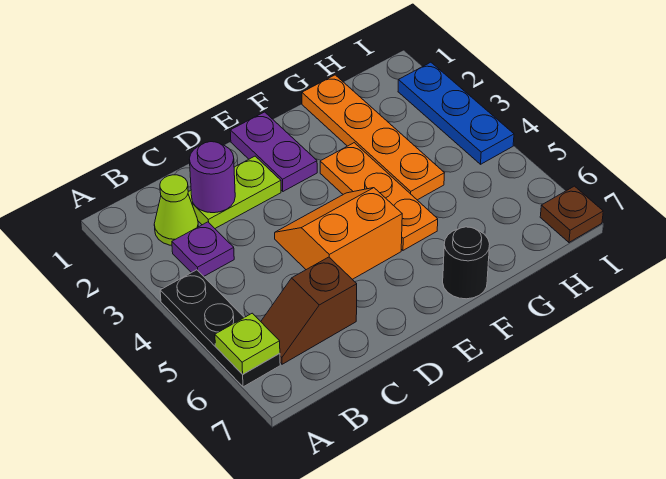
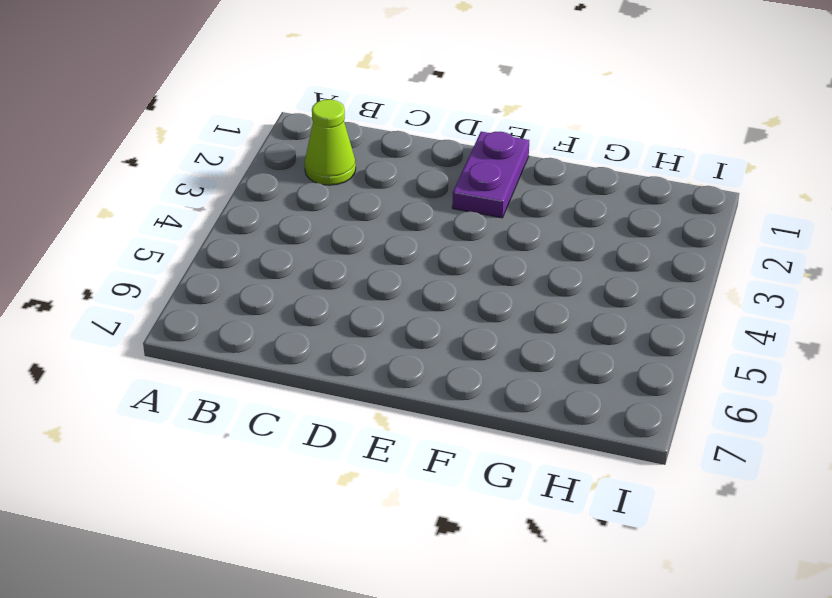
none -> black 1x3 plate [160,270,280,387]
none -> purple 1x1 plate [172,222,234,276]
none -> brown 1x2 slope [261,257,357,364]

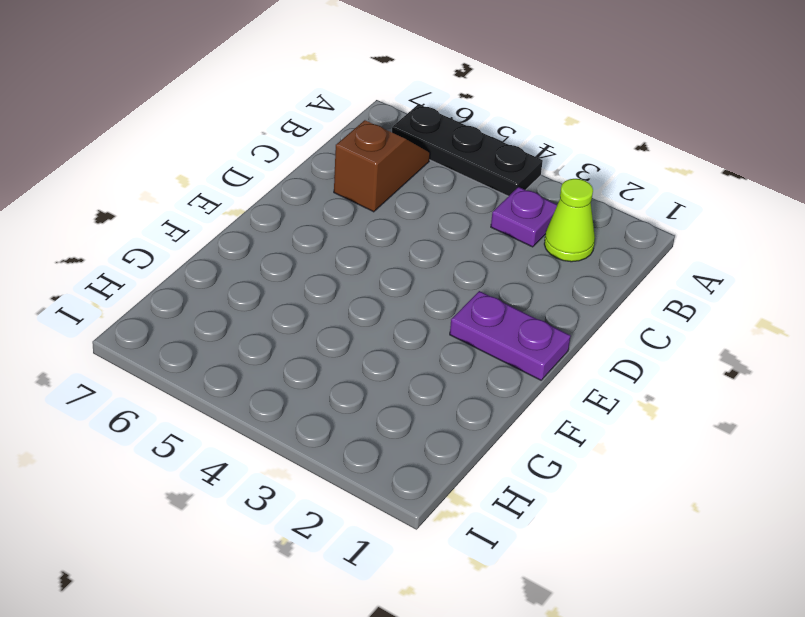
none -> lime 1x2 plate [188,156,281,228]
none -> orange 2x2 slope [275,188,402,279]
none -> orange 1x3 plate [320,143,438,250]

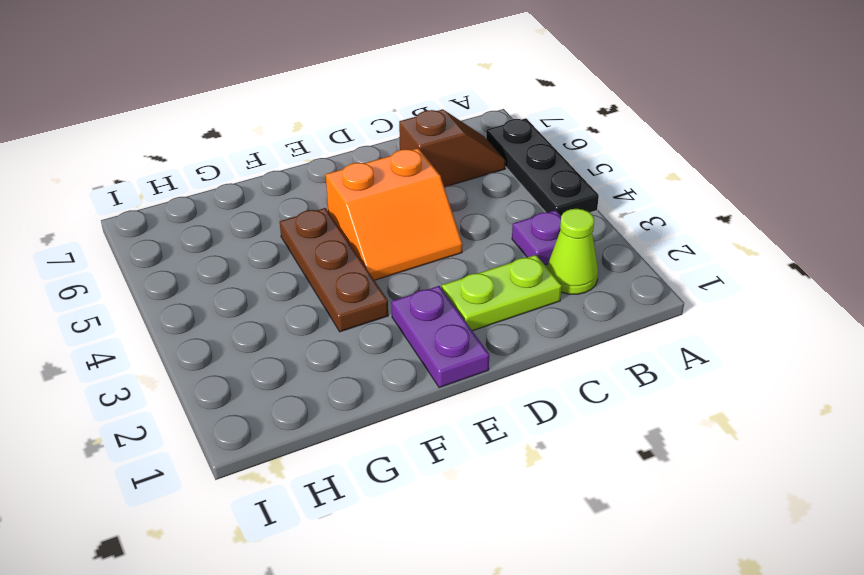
brown 1x3 plate [280,208,388,332] -> orange 1x3 plate [320,143,438,250]
none -> black 1x1 round brick [443,227,490,299]
none -> orange 1x4 plate [302,75,444,200]
none -> blue 1x3 plate [398,62,514,164]

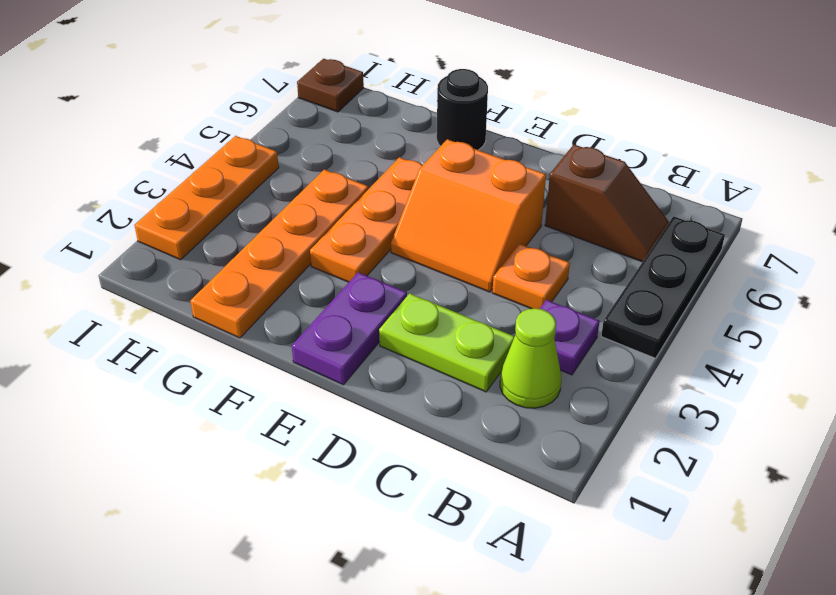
orange 1x1 plate [492,244,570,309] -> none
orange 1x3 plate [134,136,279,260] -> blue 1x3 plate [398,62,514,164]
none -> lime 1x1 plate [215,313,280,374]
none -> purple 1x1 round brick [189,142,235,213]

